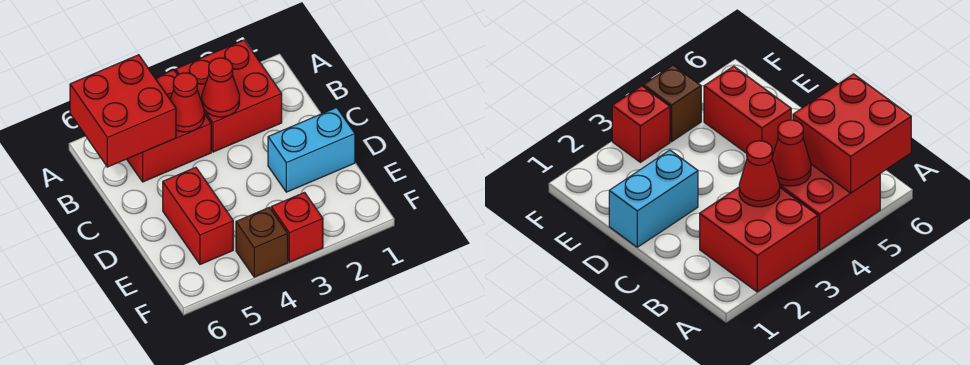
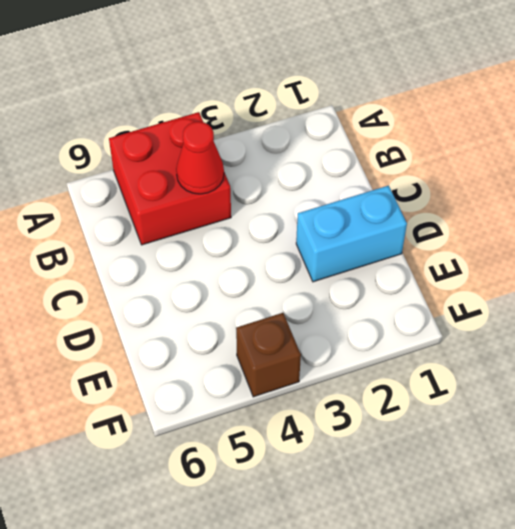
none -> red 2x2 brick [176,40,282,152]
none -> red 1x2 brick [163,167,233,264]

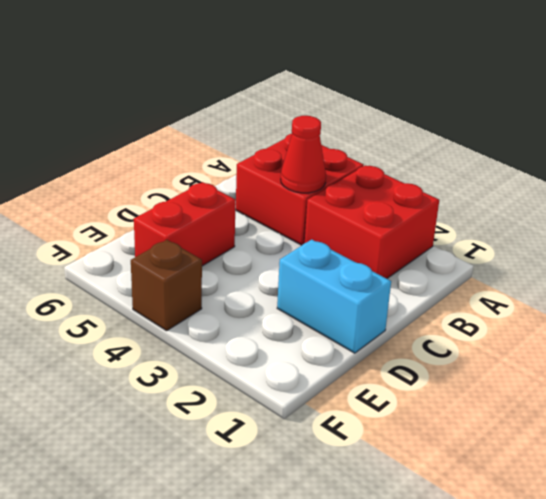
none -> red 1x1 brick [271,193,323,262]
none -> red 2x2 brick [70,55,176,167]

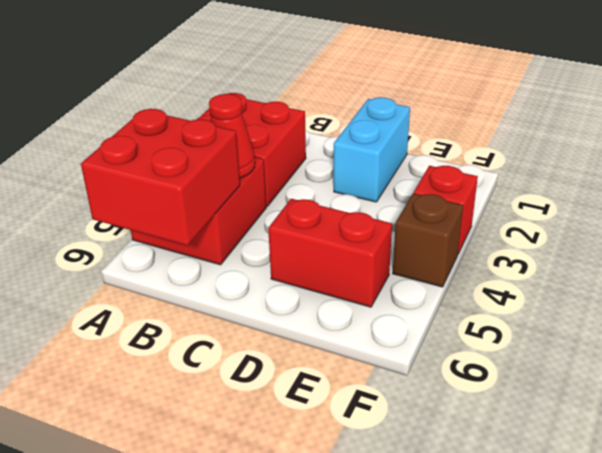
none -> red 1x1 cone [202,58,239,117]

